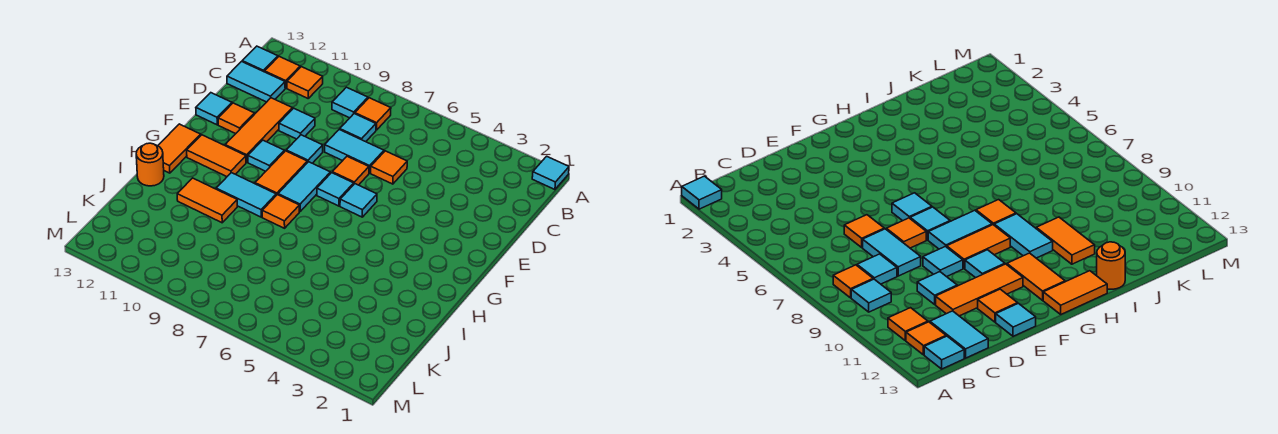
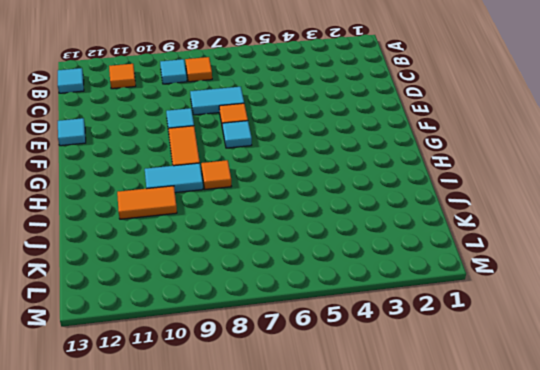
none -> cyan 1x1 tile [532,156,569,190]
none -> orange 1x1 tile [265,57,300,88]
none -> cyan 1x1 tile [340,114,376,142]

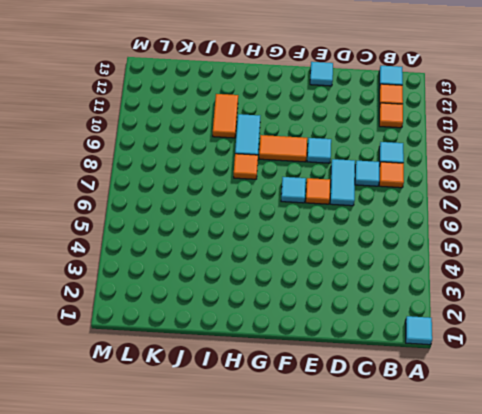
none -> cyan 1x2 tile [227,62,285,102]
none -> orange 1x1 tile [371,151,407,184]
none -> cyan 1x1 tile [279,108,315,139]

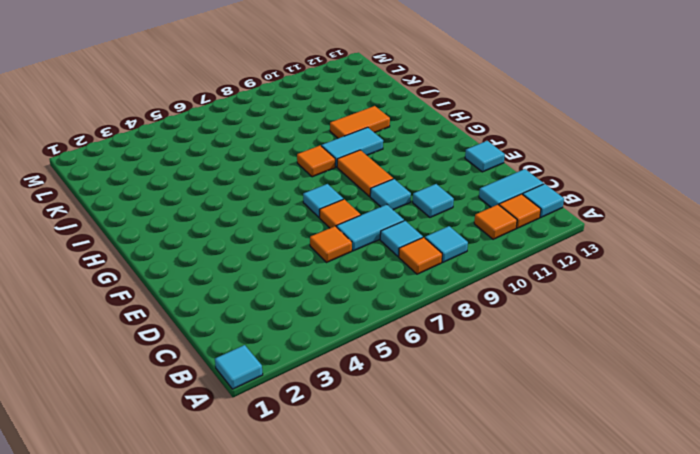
none -> orange 1x3 tile [225,98,292,162]
none -> orange 1x1 tile [218,103,254,134]
none -> cyan 1x1 tile [340,184,377,217]

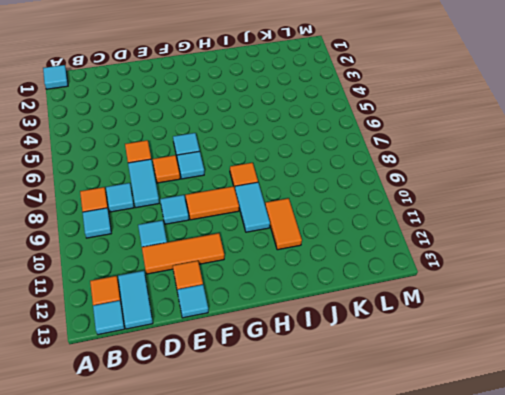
none -> orange 1x1 tile [287,67,323,98]
none -> cyan 1x2 tile [278,162,330,211]
none -> cyan 1x1 tile [248,140,284,171]

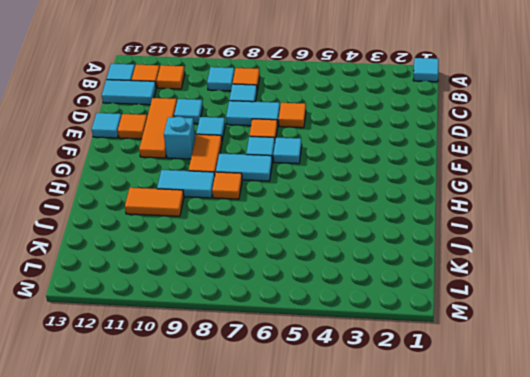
cyan 1x1 brick [164,117,195,159] -> cyan 1x1 tile [248,140,284,171]
cyan 1x2 tile [216,154,272,181] -> cyan 1x2 tile turned to [278,162,330,211]
none -> orange 1x2 tile [187,135,246,177]
none -> orange 1x2 tile [158,124,201,173]
none -> orange 1x1 round brick [136,143,164,186]

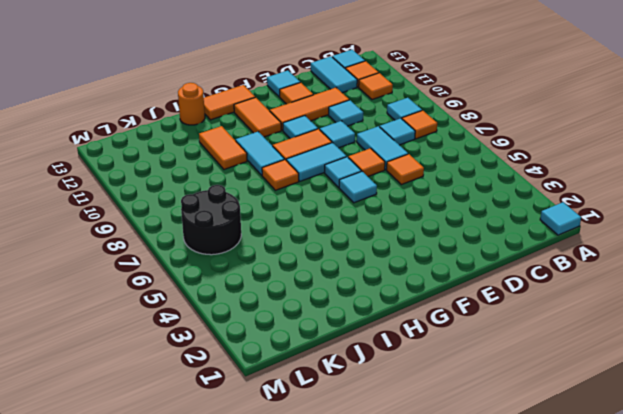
black 2x2 round brick [181,185,241,255] -> none

